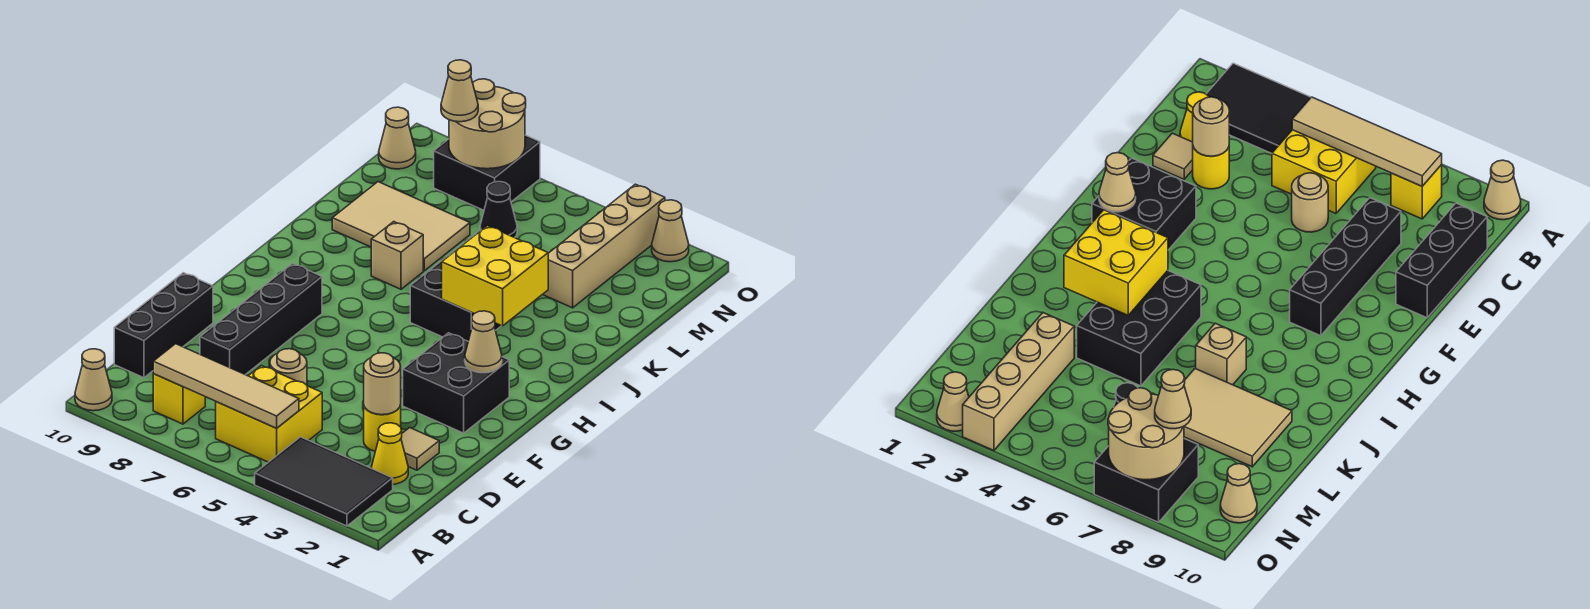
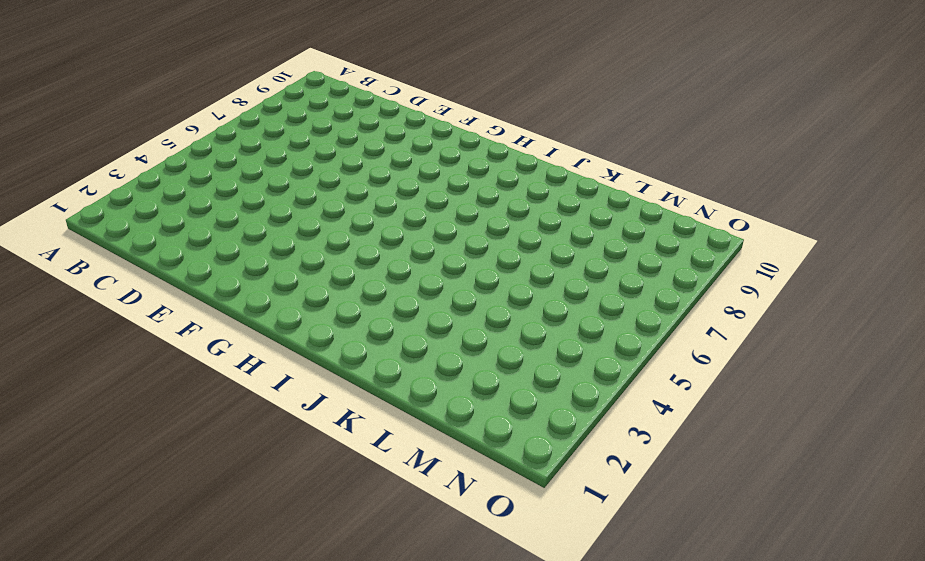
none -> black 2x3 tile [255,437,393,526]
none -> tan 1x1 cone [75,349,112,411]
none -> yellow 2x2 brick [216,366,322,462]

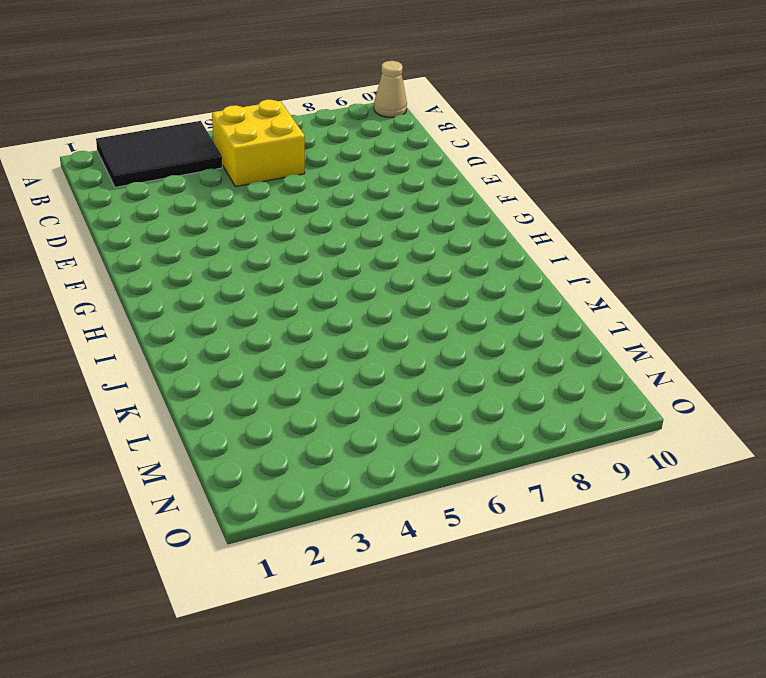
none -> yellow 1x1 brick [153,374,205,424]
none -> yellow 1x1 cone [371,423,408,484]
none -> black 1x3 brick [114,273,213,378]

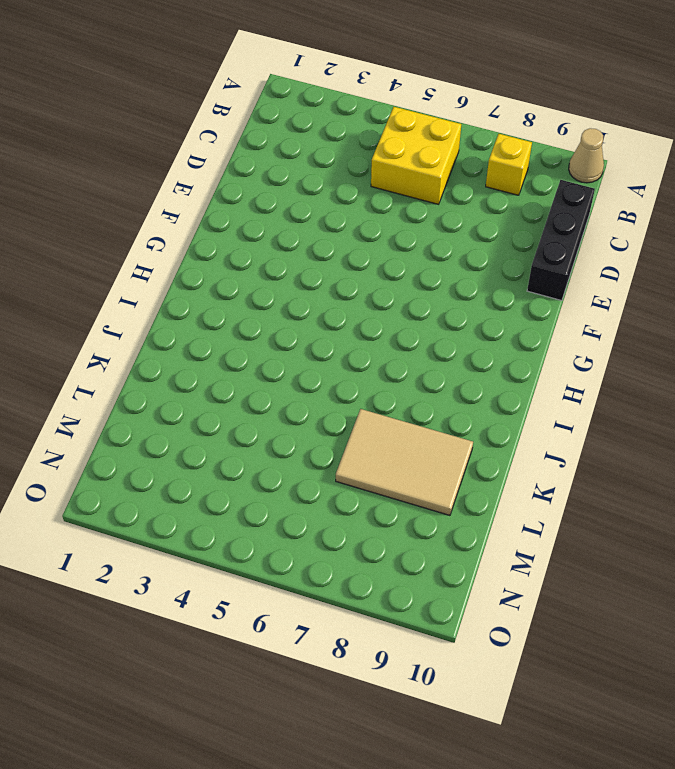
none -> black 2x3 tile [255,437,393,526]
none -> yellow 1x1 cone [371,423,408,484]
none -> tan 1x1 tile [401,428,439,470]

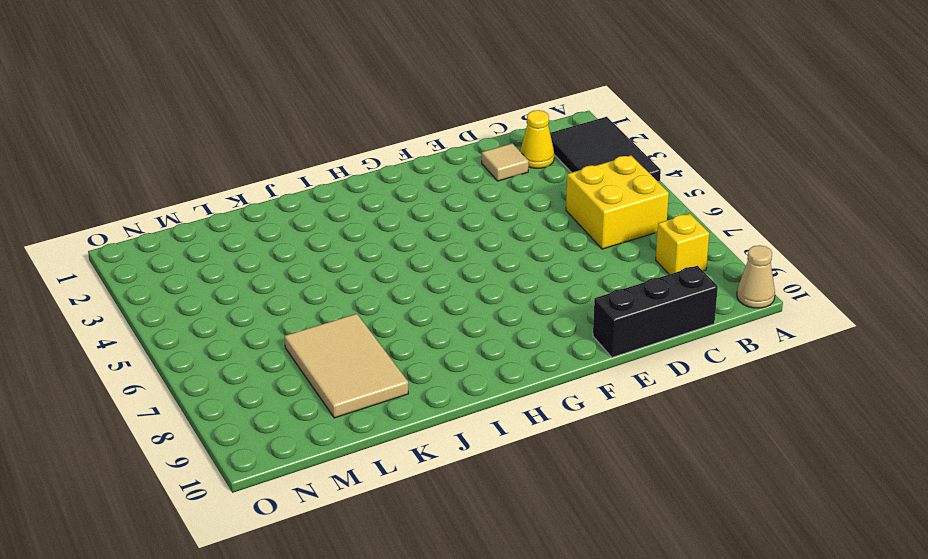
none -> yellow 1x1 round brick [364,405,401,451]
none -> tan 1x1 round brick [270,349,307,385]
none -> black 1x4 brick [200,263,322,375]

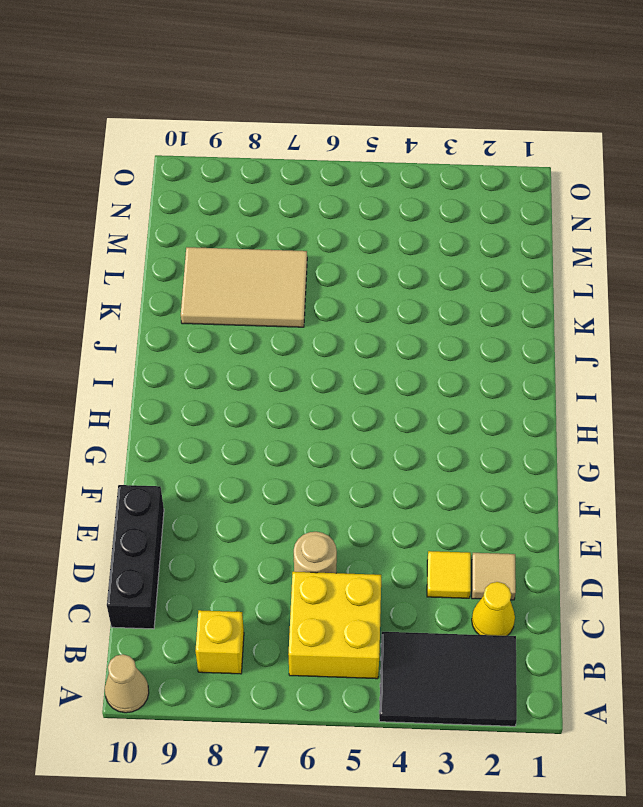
yellow 1x1 tile [427,551,471,598] -> yellow 1x1 round brick [364,405,401,451]
none -> black 1x4 brick [200,263,322,375]
none -> black 2x2 brick [403,333,509,433]
none -> black 2x3 brick [410,231,501,341]

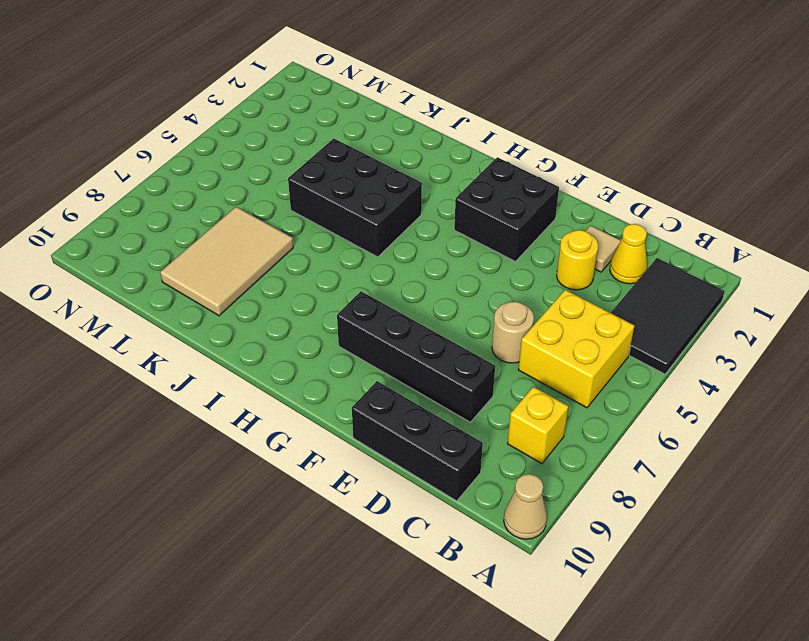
none -> tan 1x1 brick [371,222,423,289]
none -> tan 1x4 brick [543,184,665,308]
none -> black 1x1 cone [480,182,517,238]

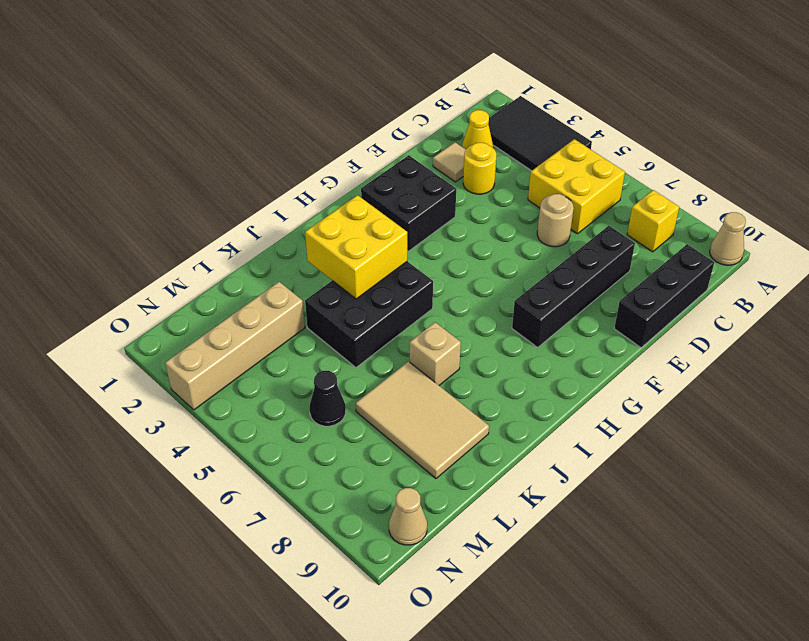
none -> black 2x2 brick [434,135,540,210]
none -> tan 1x1 cone [652,200,689,262]
none -> tan 1x4 tile [153,344,299,428]

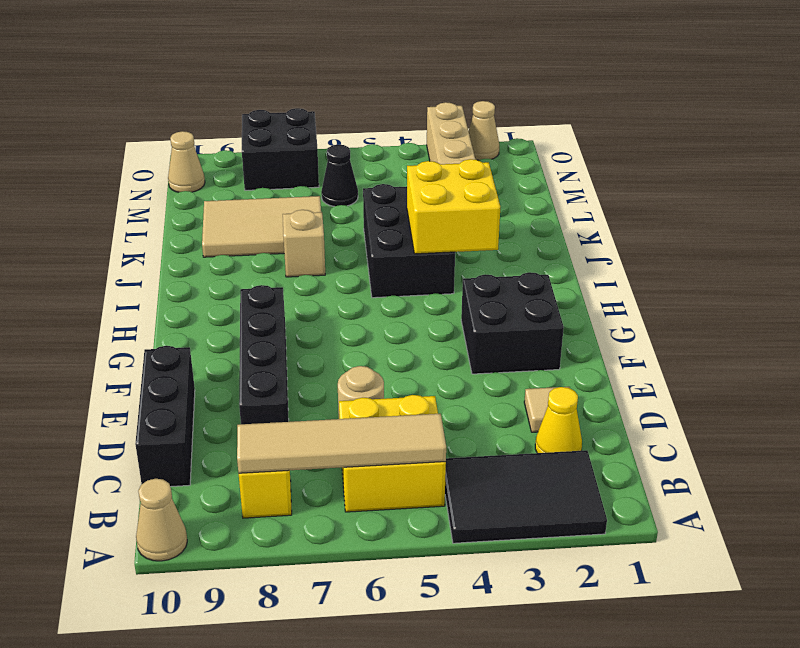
none -> yellow 1x1 round brick [364,405,401,451]
none -> tan 1x1 round brick [364,353,401,415]
none -> tan 1x1 cone [465,311,502,373]

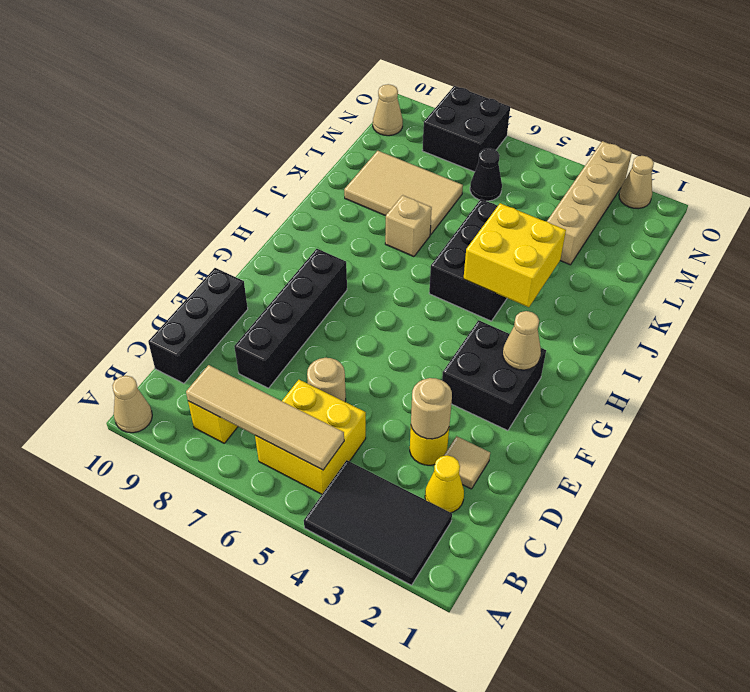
none -> tan 2x2 round brick [449,79,526,169]
none -> tan 1x1 cone [441,60,478,122]

